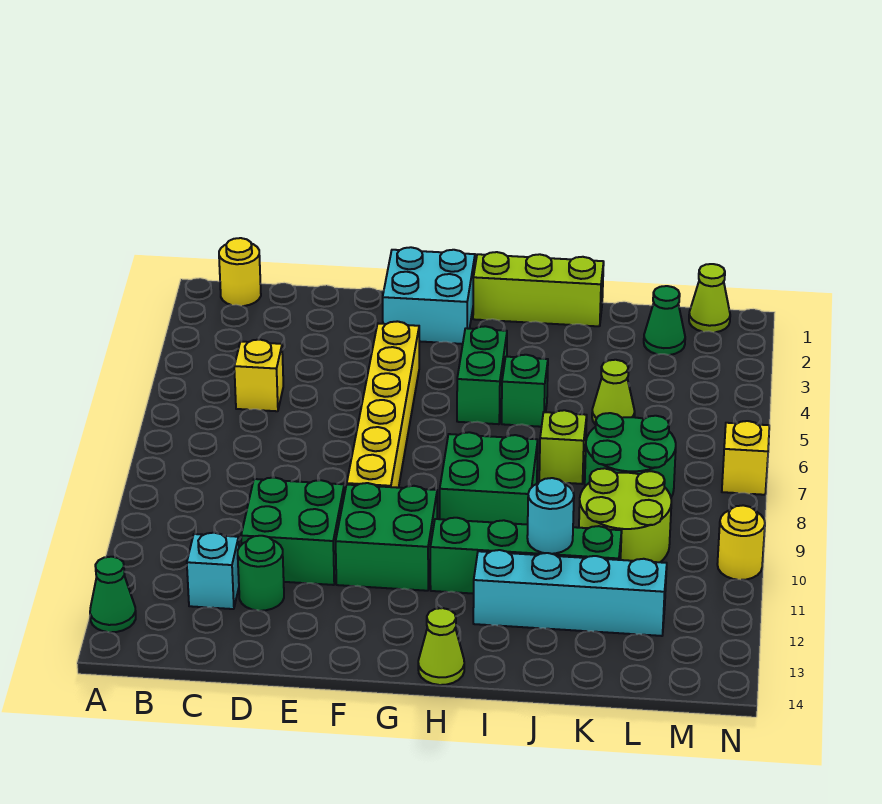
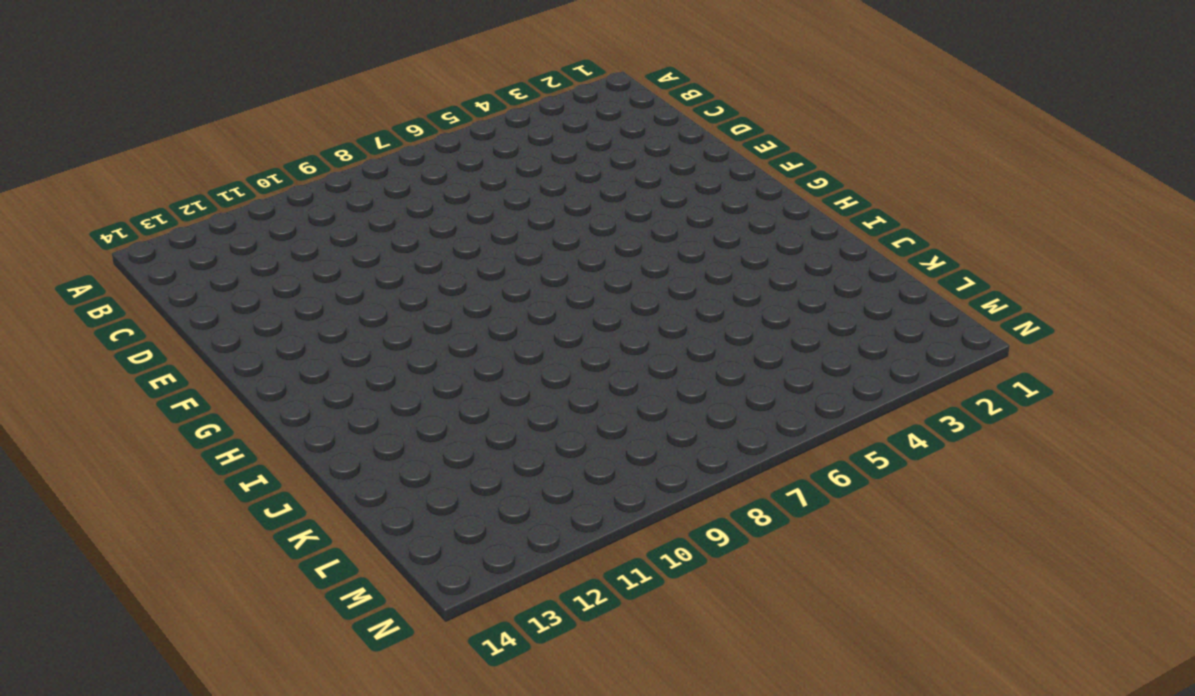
none -> green 1x1 cone [90,557,136,632]
none -> yellow 1x1 round brick [219,238,261,306]
none -> yellow 1x1 brick [234,340,283,411]

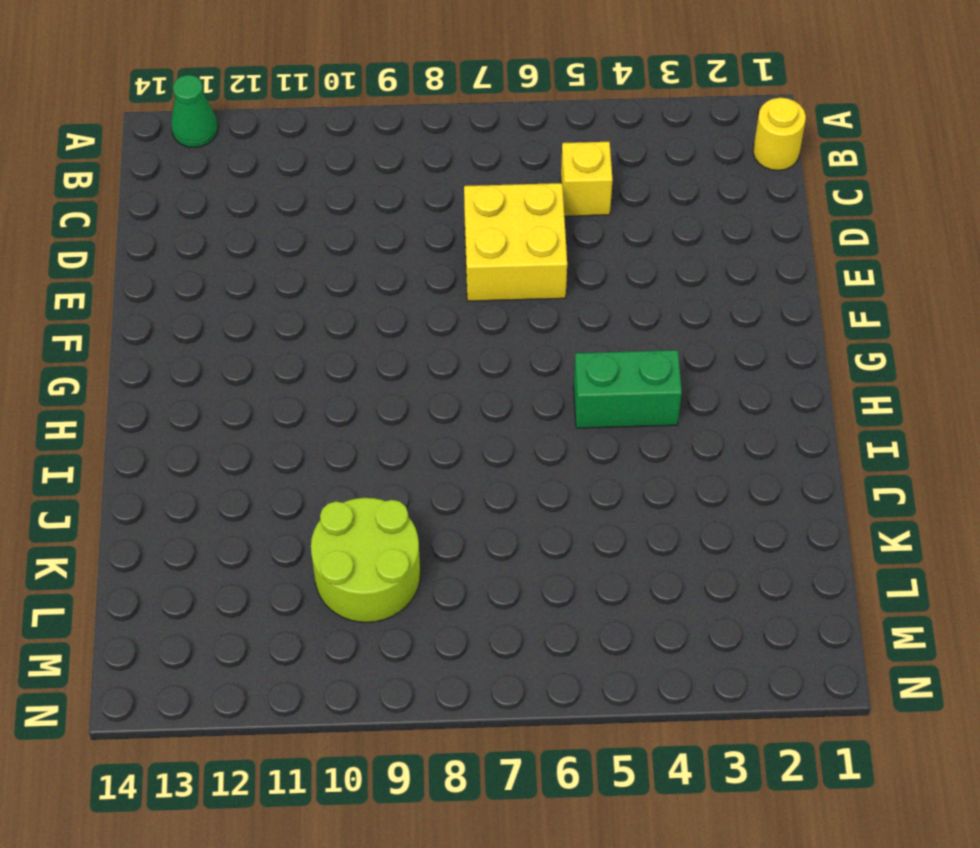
yellow 2x2 brick [464,183,567,301] -> none
none -> cyan 1x1 brick [187,533,239,609]
none -> green 2x2 brick [241,477,344,585]
none -> green 1x1 round brick [238,536,284,611]

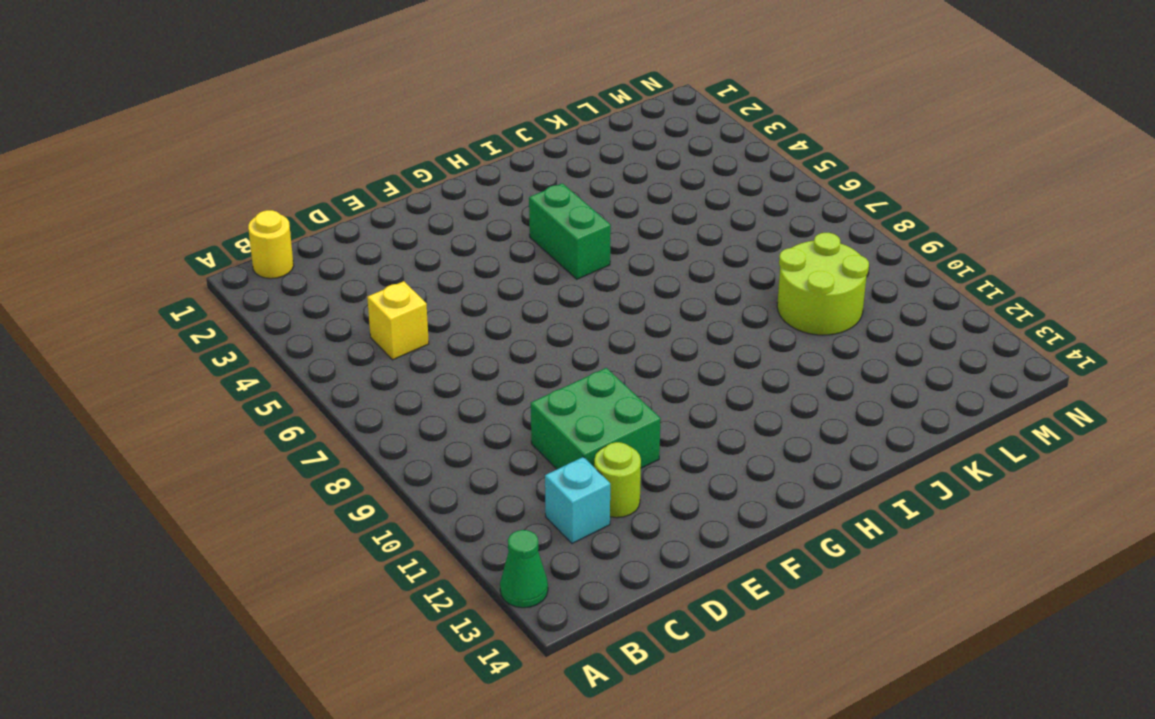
lime 1x1 round brick [594,442,641,518] -> green 1x1 round brick [238,536,284,611]
none -> cyan 2x2 brick [383,247,475,344]
none -> yellow 1x6 brick [347,321,419,488]
none -> green 2x2 brick [336,483,437,591]

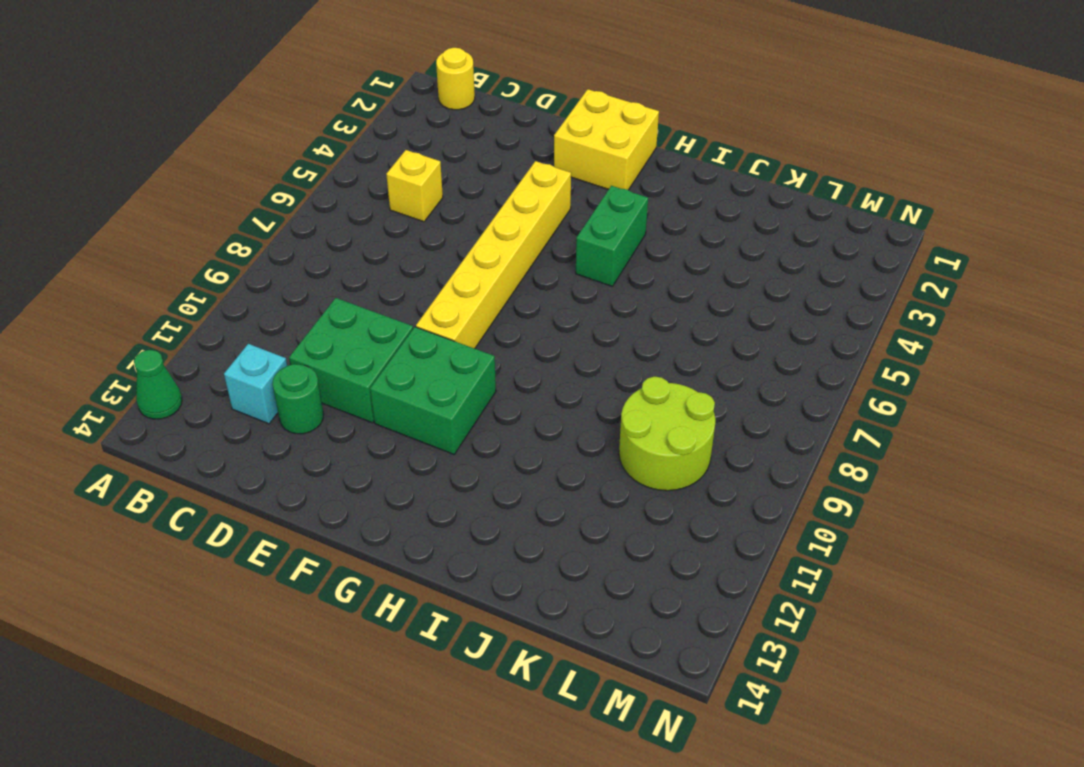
yellow 2x2 brick [554,89,659,190] -> cyan 2x2 brick [383,247,475,344]
none -> lime 1x3 brick [473,252,604,326]
none -> green 2x2 brick [440,432,538,525]
none -> green 1x4 brick [430,518,622,594]

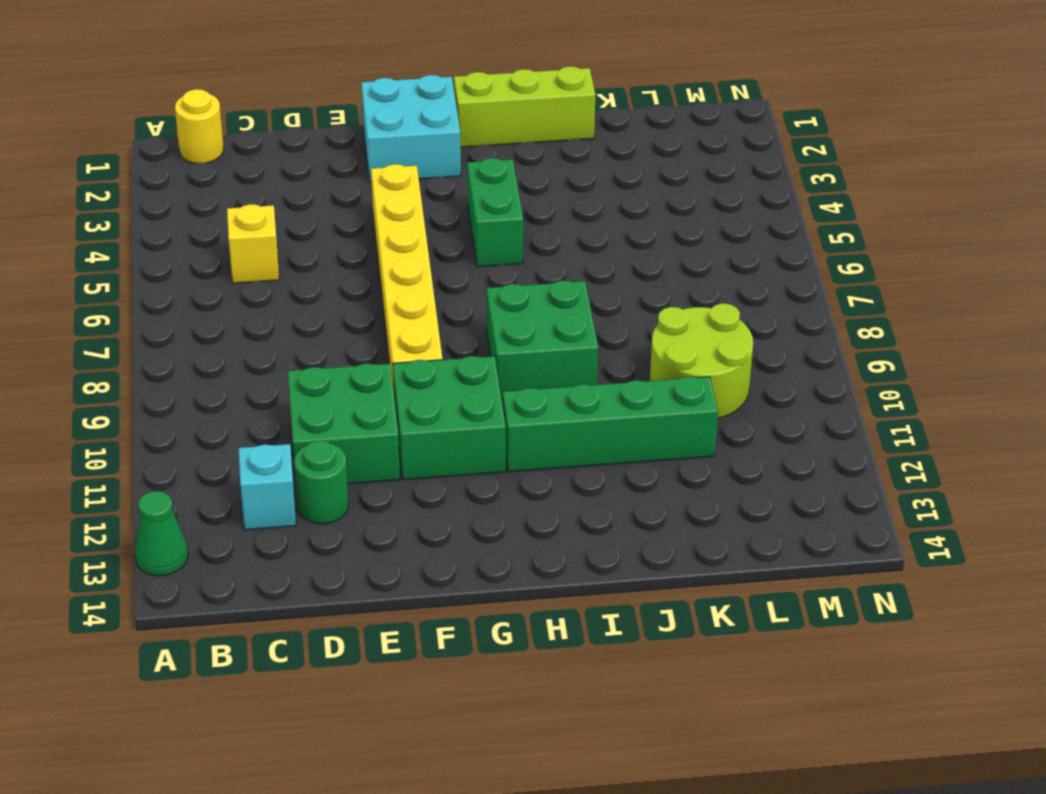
none -> lime 1x1 cone [418,608,464,685]
none -> green 1x1 brick [502,355,548,427]
none -> cyan 1x4 brick [473,550,667,636]

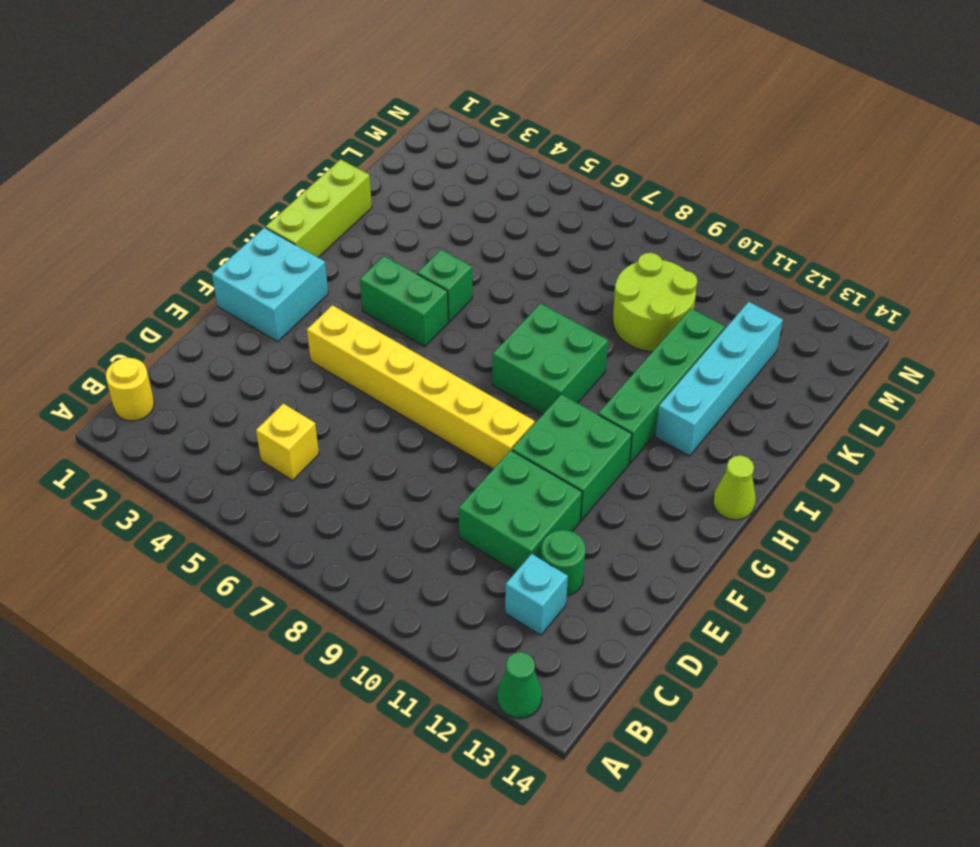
none -> lime 1x1 brick [539,410,587,484]
none -> lime 1x1 cone [592,360,635,425]
none -> green 2x2 round brick [585,413,676,497]

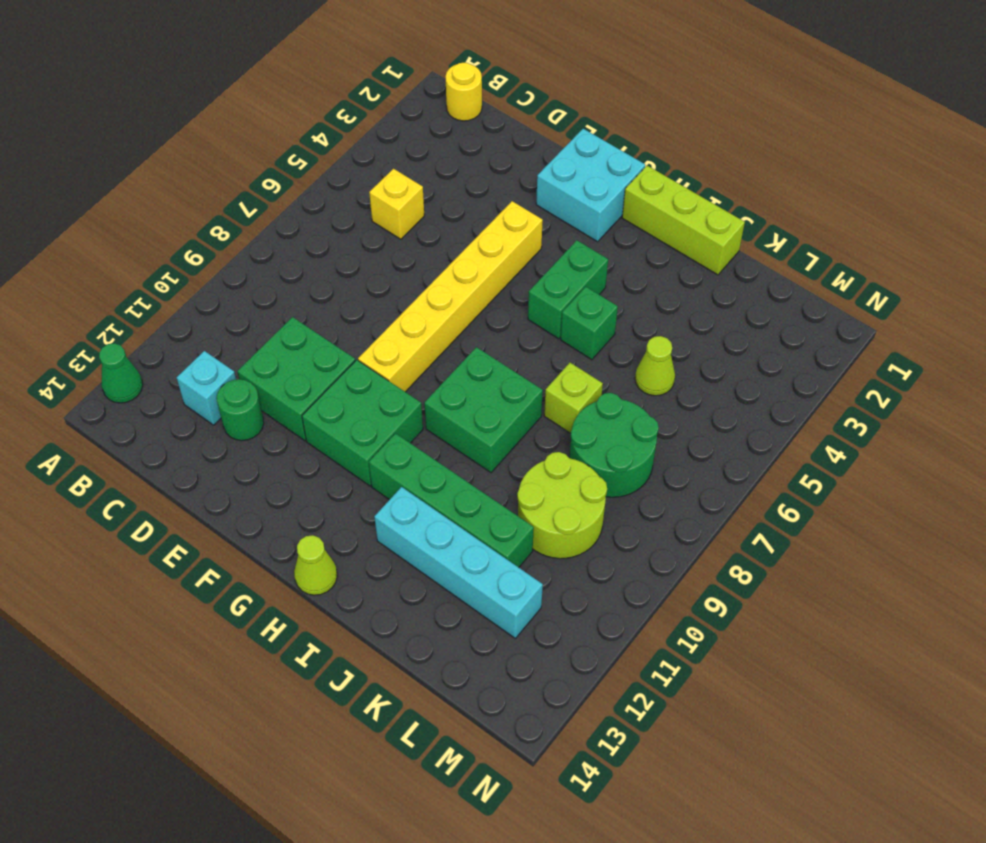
none -> green 1x1 cone [644,286,685,355]
none -> lime 1x1 cone [689,264,730,332]
none -> yellow 1x1 brick [722,421,769,495]

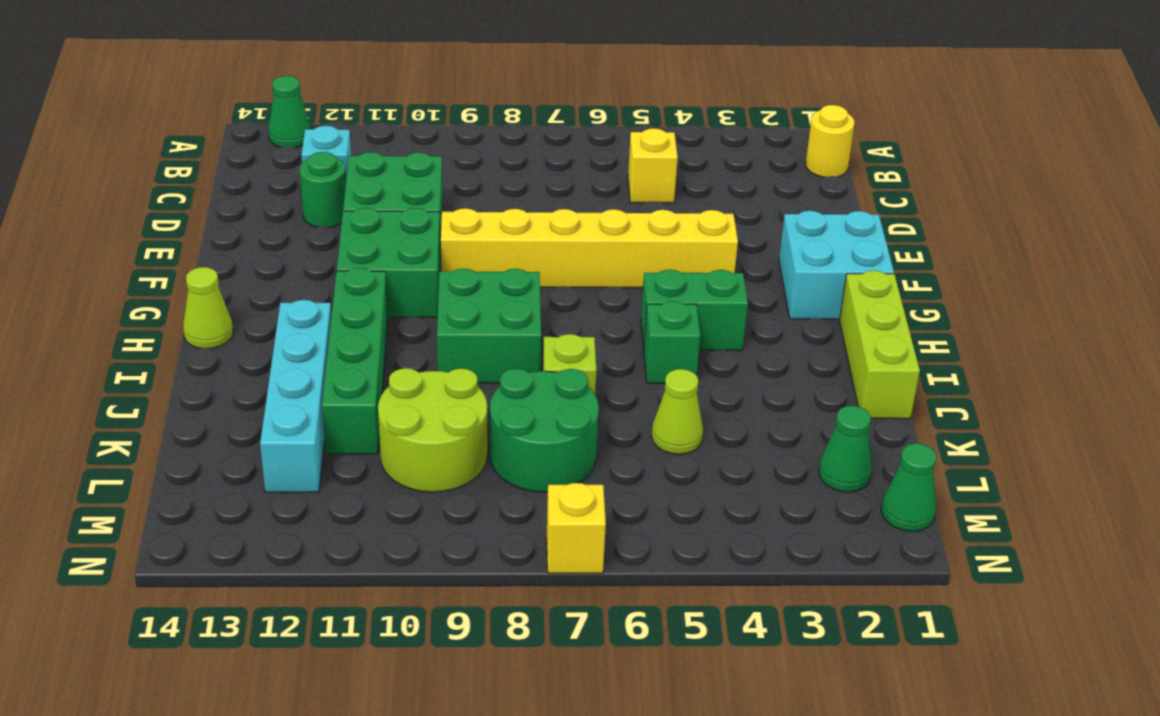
green 1x1 cone [881,443,936,531] -> lime 1x1 cone [689,264,730,332]
none -> yellow 1x1 round brick [717,505,765,580]
none -> cyan 1x1 round brick [527,478,574,554]

